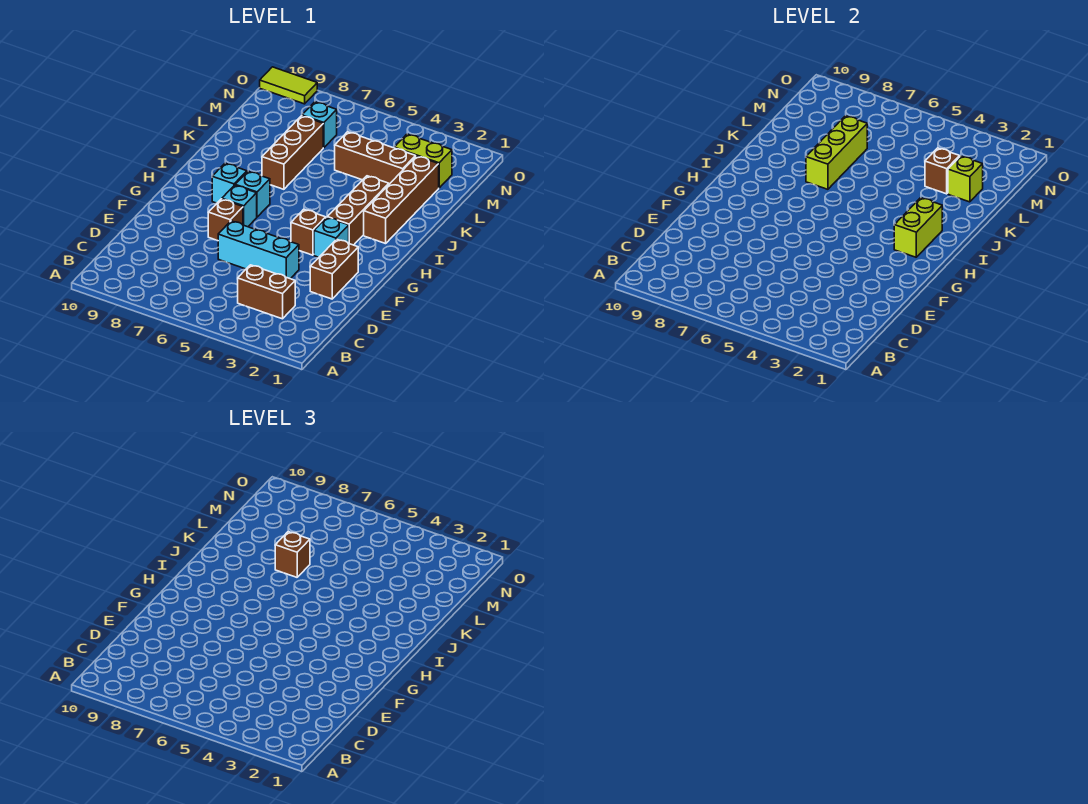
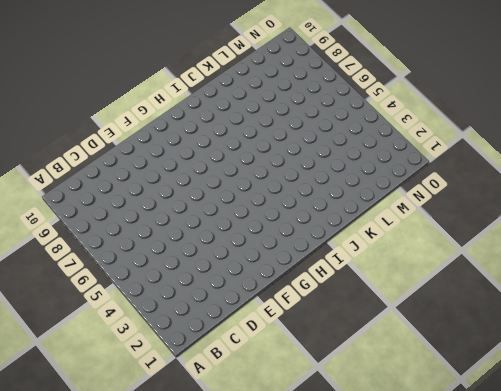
none -> brown 1x2 brick [238,265,295,319]
none -> brown 1x2 brick [310,239,358,299]
none -> cyan 1x3 brick [218,221,299,279]

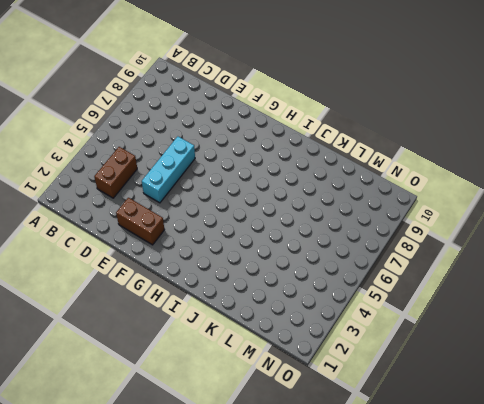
none -> brown 1x1 brick [208,199,243,241]
none -> cyan 1x1 brick [314,218,349,257]
none -> brown 1x1 brick [291,209,326,255]

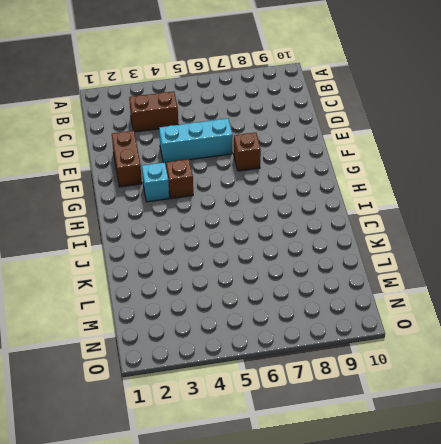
none -> cyan 1x1 brick [222,185,257,227]
none -> brown 1x3 brick [327,176,389,245]
none -> cyan 1x1 brick [235,171,270,217]

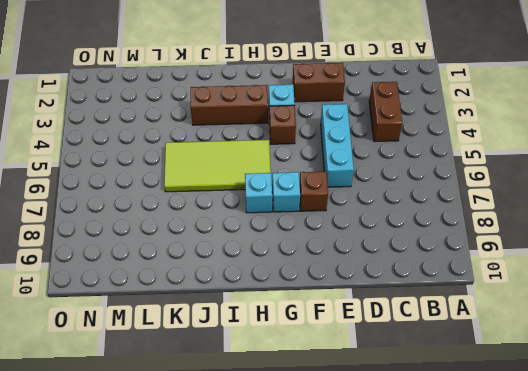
lime 2x4 tile [164,140,271,192] -> none
none -> cyan 1x1 brick [212,163,247,203]
none -> brown 1x4 brick [364,156,439,244]
none -> brown 1x3 brick [262,116,323,189]

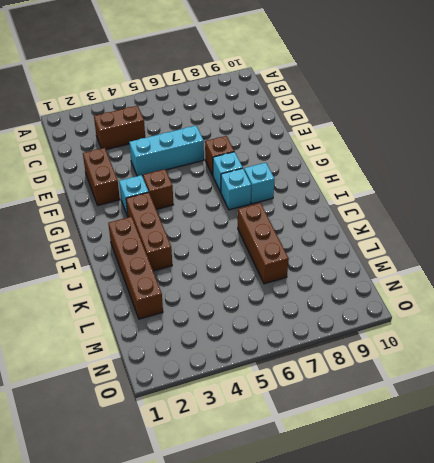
none -> brown 1x3 brick [335,132,416,184]
none -> lime 1x2 brick [394,134,452,188]
none -> cyan 1x1 brick [302,102,337,148]

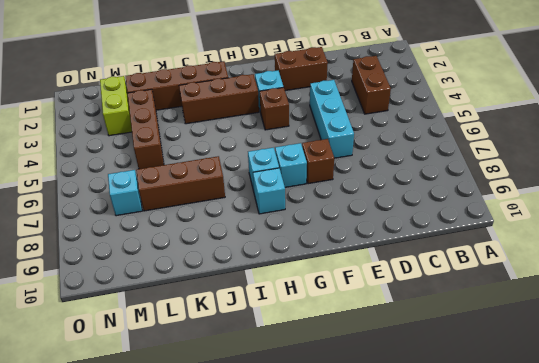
none -> lime 1x2 tile [260,67,317,104]
none -> lime 1x2 brick [894,198,942,257]
none -> lime 1x3 brick [806,116,867,189]

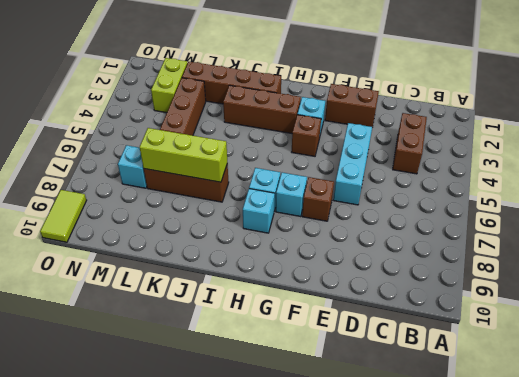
none -> lime 1x2 brick [894,198,942,257]
none -> lime 1x1 brick [948,156,983,202]
none -> brown 1x1 brick [925,148,960,194]

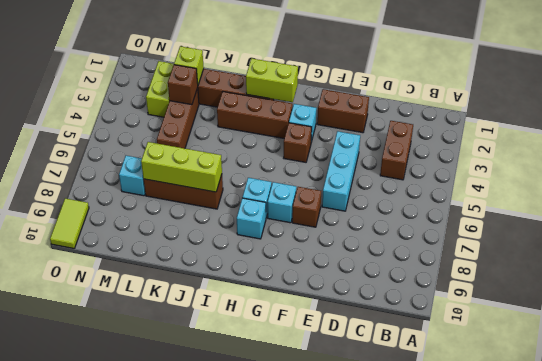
none -> brown 1x1 brick [275,532,310,577]

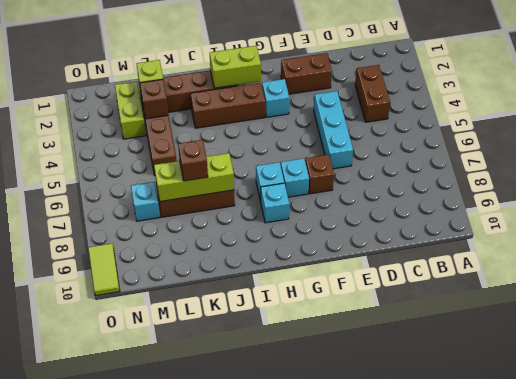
none -> brown 1x1 brick [291,209,326,255]

